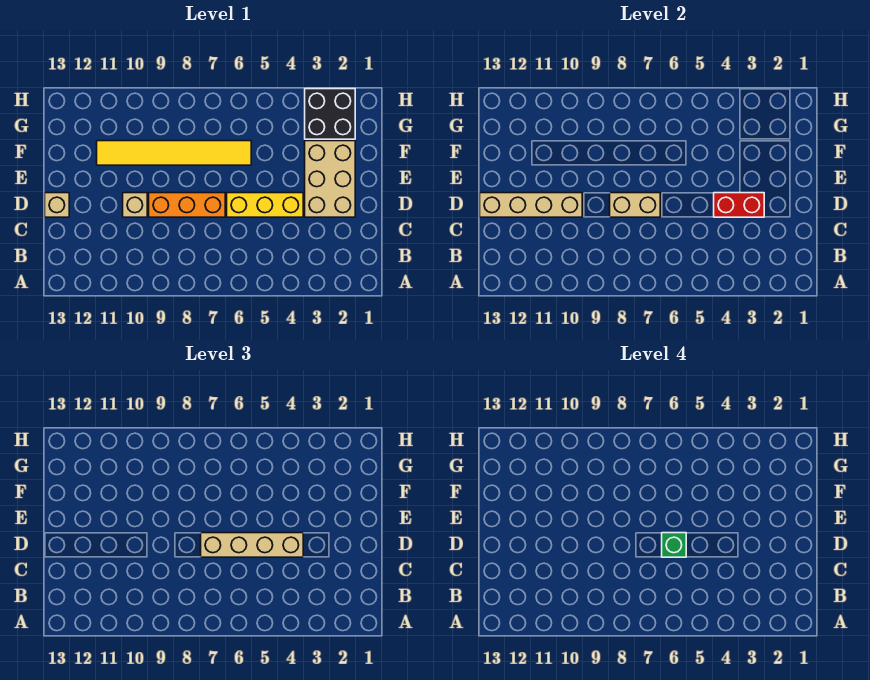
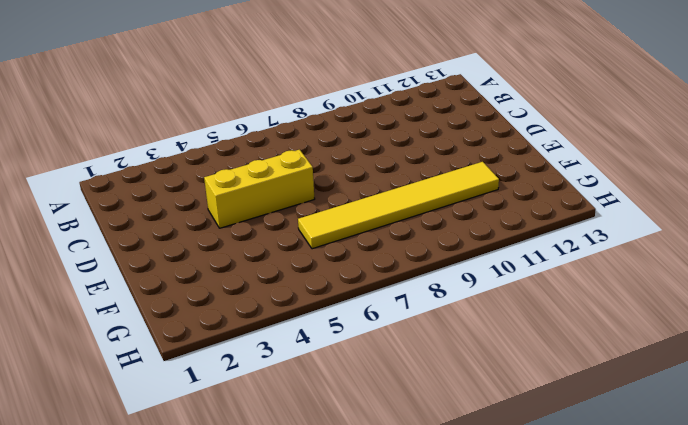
none -> tan 2x3 brick [305,141,355,217]
none -> orange 1x3 brick [149,193,225,217]
none -> tan 1x1 brick [123,193,147,217]

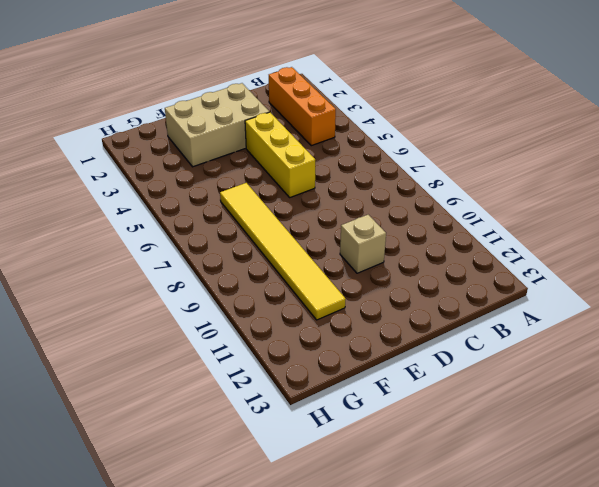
orange 1x3 brick [269,67,336,146] -> orange 1x3 brick moved to [149,193,225,217]
none -> tan 1x1 brick [45,193,69,217]
none -> black 2x2 brick [305,89,355,139]
none -> red 1x2 brick [714,193,764,217]

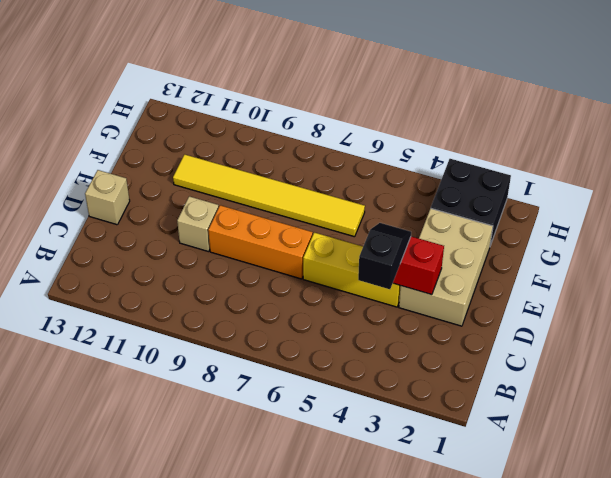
black 1x2 slope [358,223,411,289] -> tan 1x4 brick [201,533,303,557]
none -> tan 1x2 brick [610,193,660,217]
none -> tan 1x4 brick [480,193,582,217]
none -> green 1x1 brick [662,533,686,557]

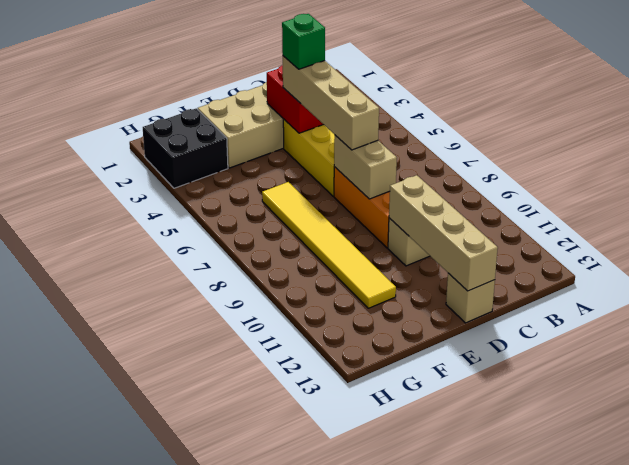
green 1x1 brick [282,14,325,69] -> green 1x1 brick moved to [662,533,686,557]

